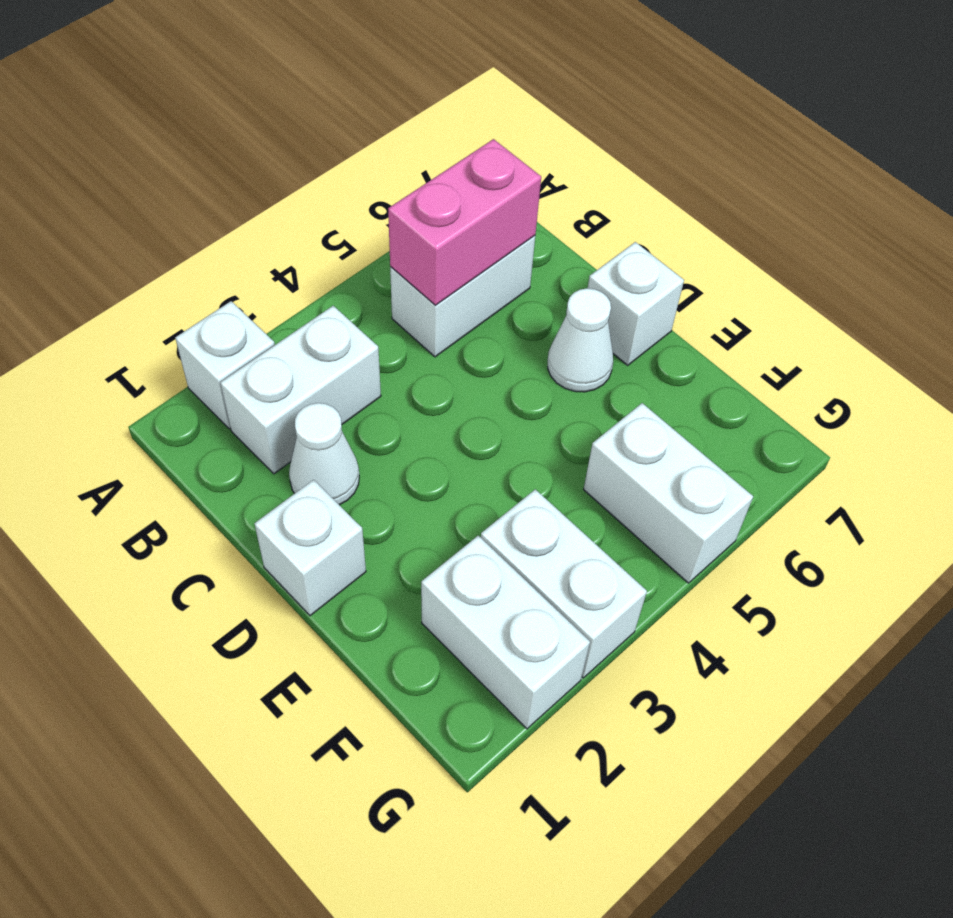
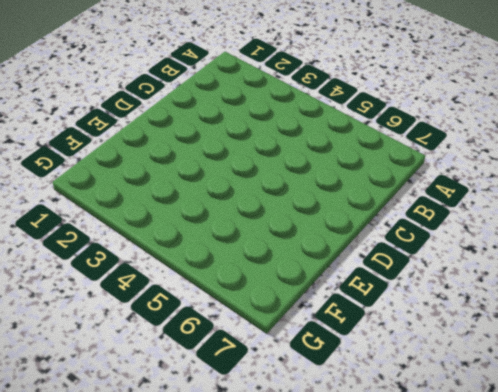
none -> white 1x1 brick [175,301,275,429]
none -> white 1x2 brick [220,306,381,474]

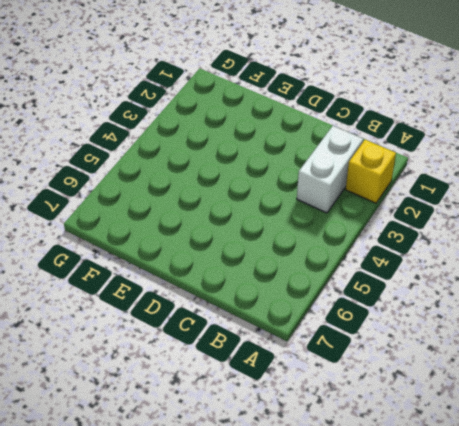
yellow 1x1 brick [346,140,396,203] -> white 1x1 brick [175,301,275,429]
none -> white 1x2 brick [390,236,535,357]
none -> white 1x1 cone [289,403,359,505]

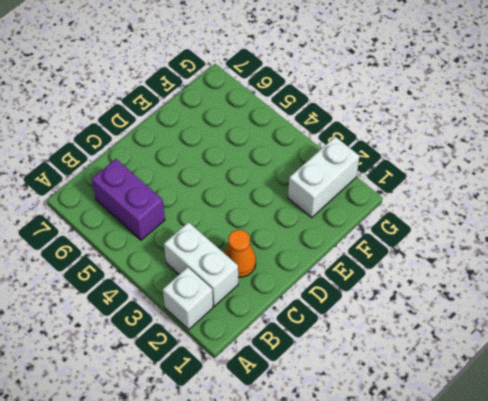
purple 1x2 brick [92,159,165,240] -> white 1x2 brick [390,236,535,357]
orange 1x1 cone [224,230,256,277] -> white 1x1 cone [289,403,359,505]
none -> white 1x1 brick [254,480,366,616]
none -> white 1x1 cone [548,288,613,392]

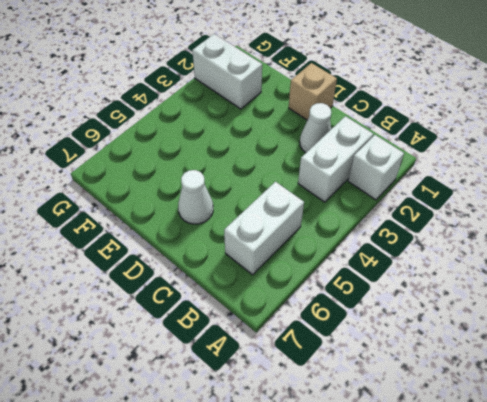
tan 1x1 brick [289,63,337,120] -> white 1x1 brick [254,480,366,616]
none -> white 1x1 brick [588,242,684,365]
none -> white 1x2 brick [481,489,647,678]

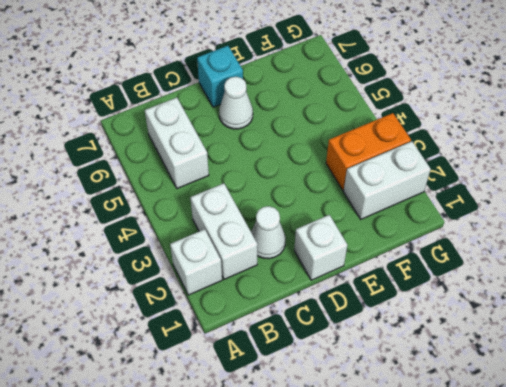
cyan 1x1 brick [197,46,243,107] -> white 1x1 brick [588,242,684,365]
orange 1x2 brick [326,113,411,190] -> white 1x2 brick [481,489,647,678]
none -> white 1x2 brick [584,403,753,583]
none -> pink 1x2 brick [388,139,541,305]

